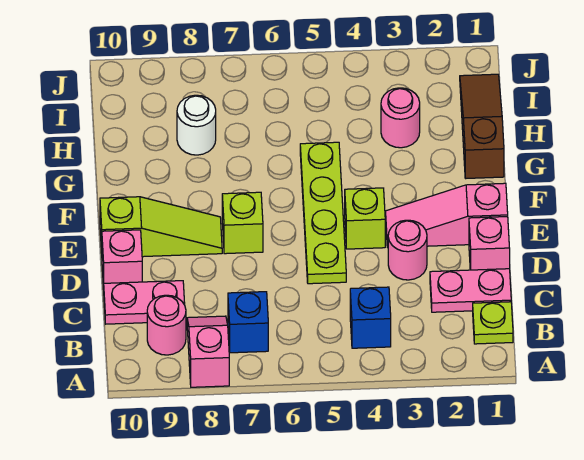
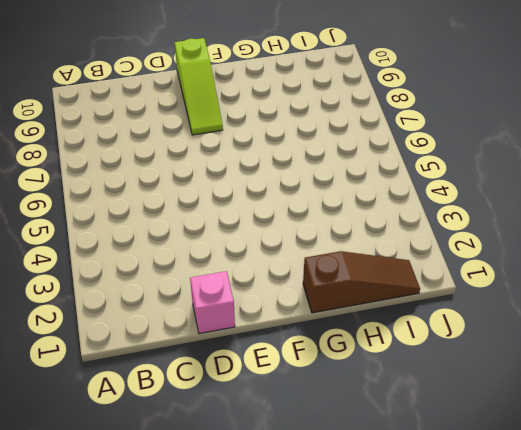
none -> pink 1x2 slope [187,316,229,387]
none -> lime 1x1 plate [473,302,513,344]
none -> blue 1x1 brick [350,287,391,348]

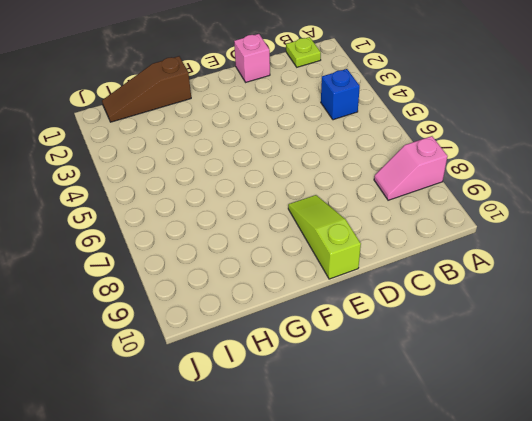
none -> blue 1x1 brick [228,292,268,353]
none -> pink 1x1 round brick [147,295,186,355]
none -> pink 1x2 plate [430,269,511,312]

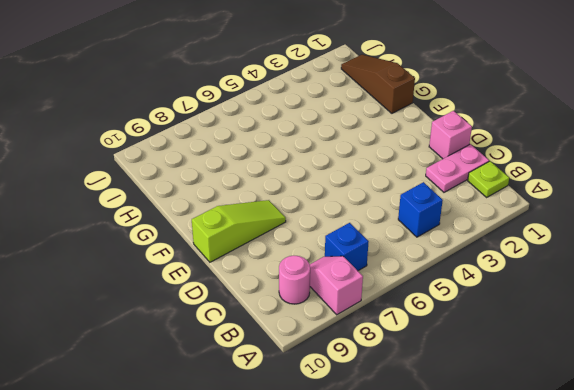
none -> pink 1x2 plate [104,281,185,324]
none -> pink 1x1 round brick [388,220,427,280]
none -> lime 1x4 plate [300,142,346,284]

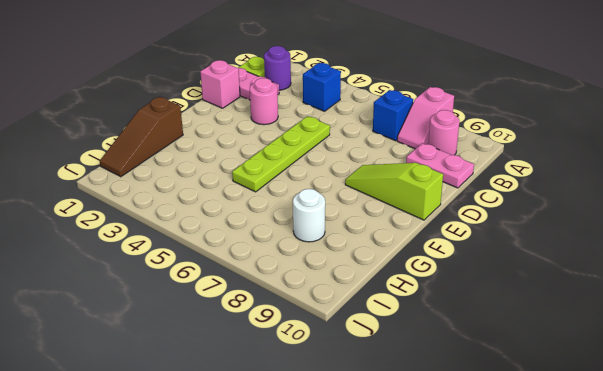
purple 1x1 round brick [264,46,291,90] -> none
none -> pink 1x1 brick [102,230,142,289]
none -> pink 1x3 slope [386,183,508,247]
none -> lime 1x1 brick [345,188,385,249]

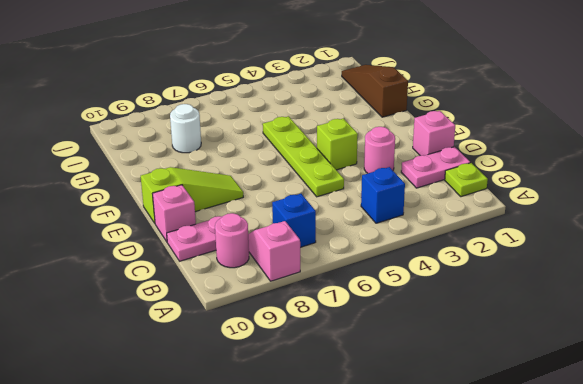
none -> pink 1x3 slope [386,183,508,247]
none -> lime 1x1 brick [222,192,263,254]
none -> pink 1x1 round brick [381,88,420,148]

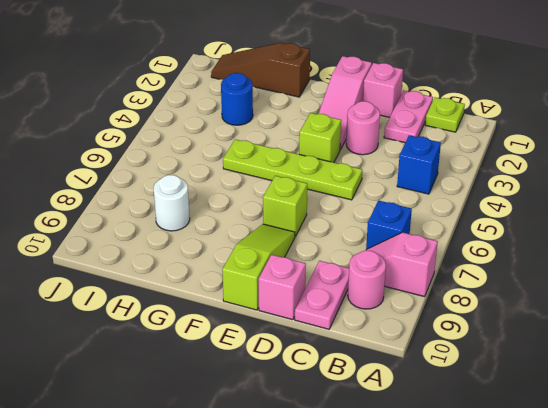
blue 1x1 round brick [221,73,253,125] -> pink 1x1 round brick [381,88,420,148]

